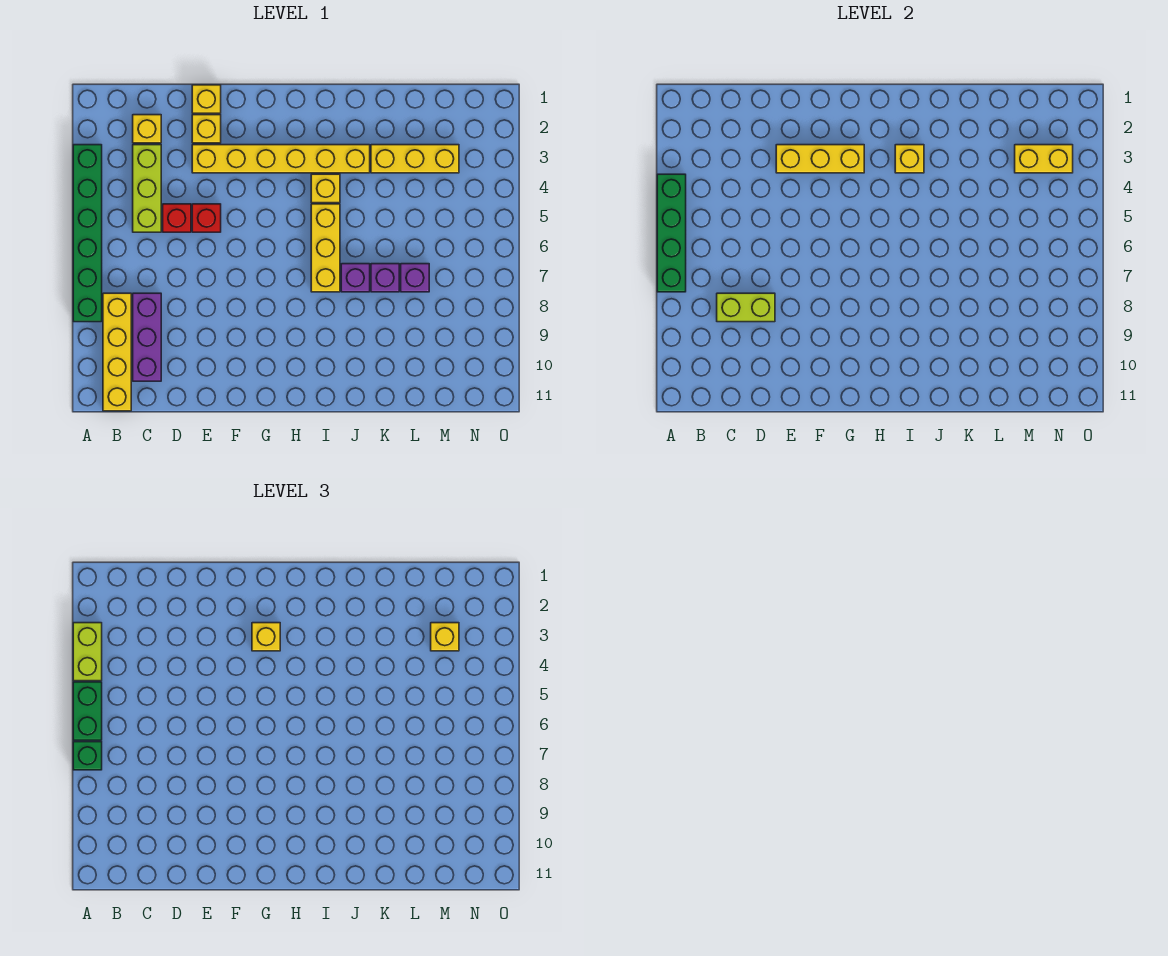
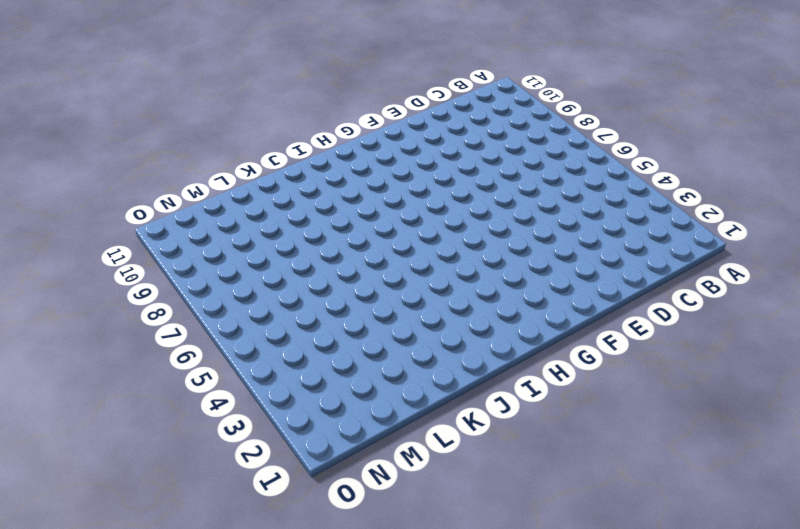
none -> green 1x6 brick [73,145,102,322]
none -> yellow 1x4 brick [103,293,131,411]
none -> yellow 1x1 brick [133,115,161,143]

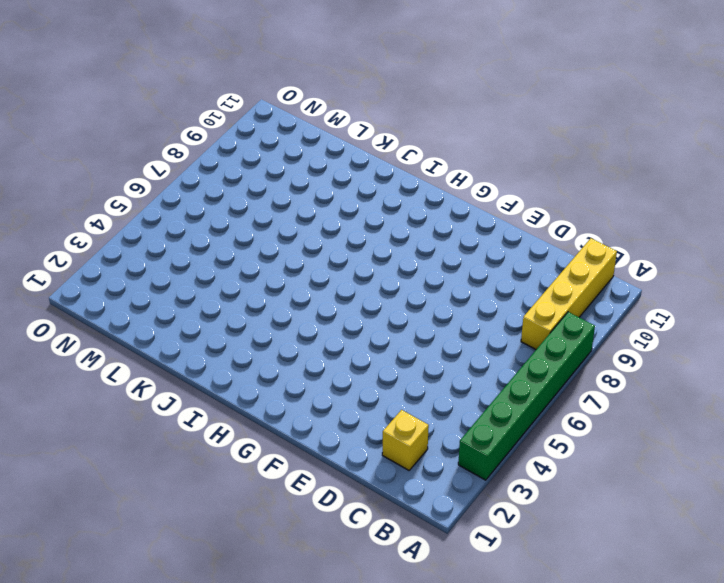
none -> lime 1x3 brick [133,145,161,232]
none -> purple 1x3 brick [133,293,161,381]
none -> red 1x1 brick [163,204,191,232]

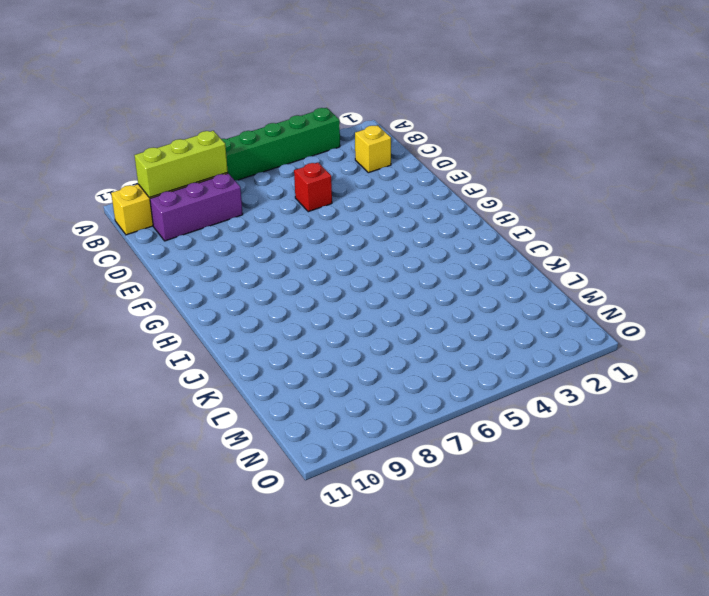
lime 1x3 brick [134,131,228,198] -> lime 1x3 brick moved to [133,145,161,232]
none -> yellow 1x1 brick [192,85,221,113]
none -> yellow 1x1 brick [192,115,221,143]
none -> yellow 1x6 brick [192,145,370,173]

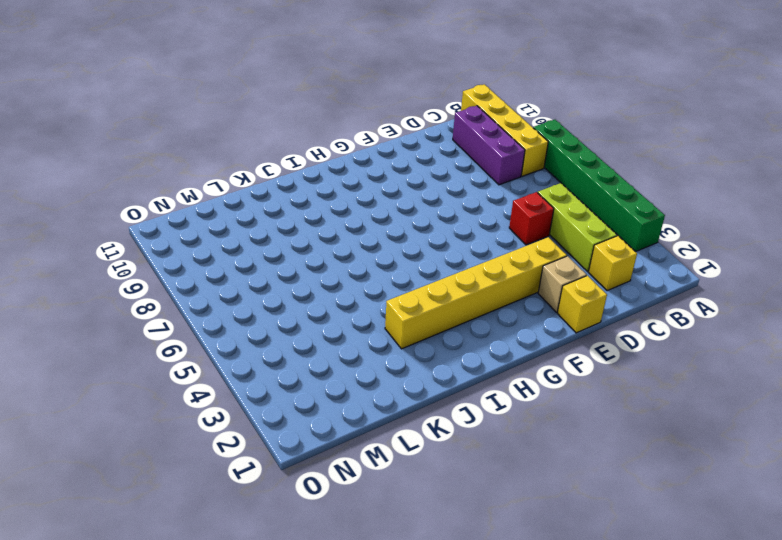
tan 1x1 brick [538,256,586,312] -> yellow 1x1 brick [192,115,221,143]
none -> red 1x1 brick [192,204,221,232]
none -> yellow 1x1 brick [311,174,340,203]
none -> yellow 1x3 brick [311,204,340,292]

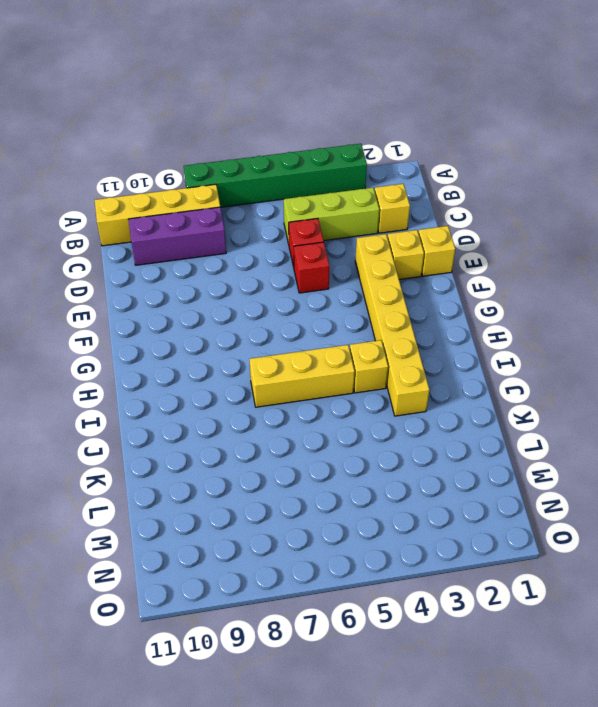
none -> purple 1x1 brick [341,264,370,292]
none -> yellow 1x3 brick [371,145,459,173]
none -> purple 1x1 brick [371,264,399,292]

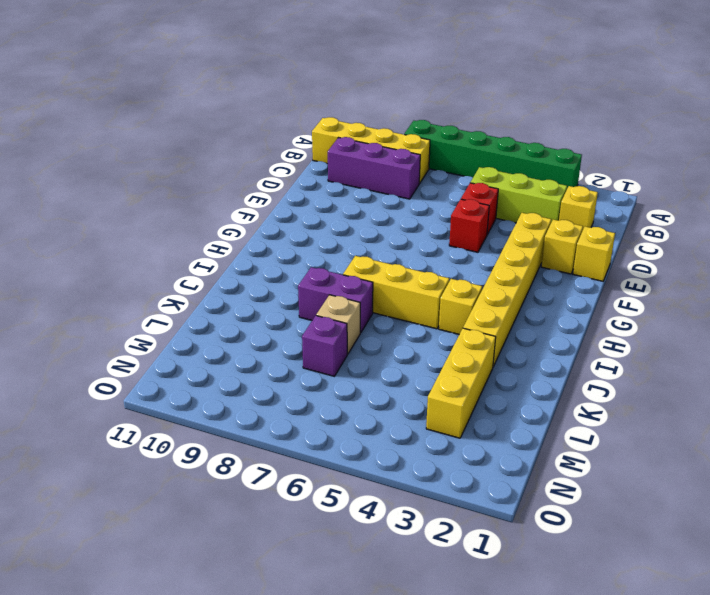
purple 1x2 brick [298,267,373,333] -> purple 1x1 brick [341,264,370,292]
tan 1x1 brick [316,295,360,354] -> purple 1x1 brick [371,264,399,292]
none -> green 1x4 brick [657,174,686,292]
none -> lime 1x2 brick [717,293,775,322]
none -> yellow 1x3 brick [776,145,864,173]

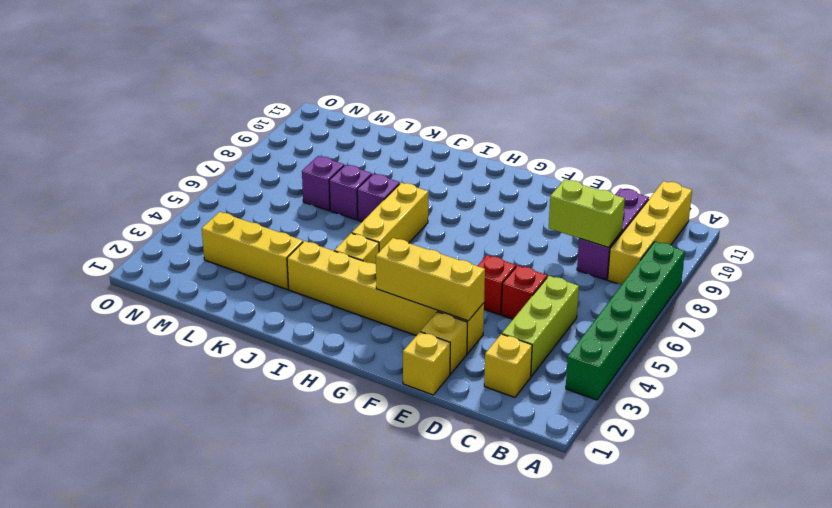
none -> green 1x4 brick [657,174,686,292]
none -> yellow 1x1 brick [895,145,924,173]
none -> yellow 1x2 brick [1015,145,1073,173]

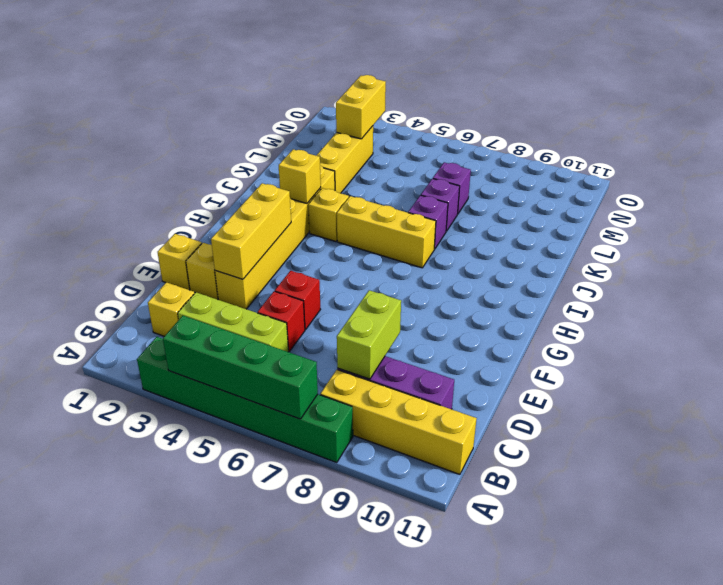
none -> lime 1x2 brick [73,623,102,681]
none -> green 1x2 brick [73,682,102,740]
none -> green 1x1 brick [73,742,102,770]

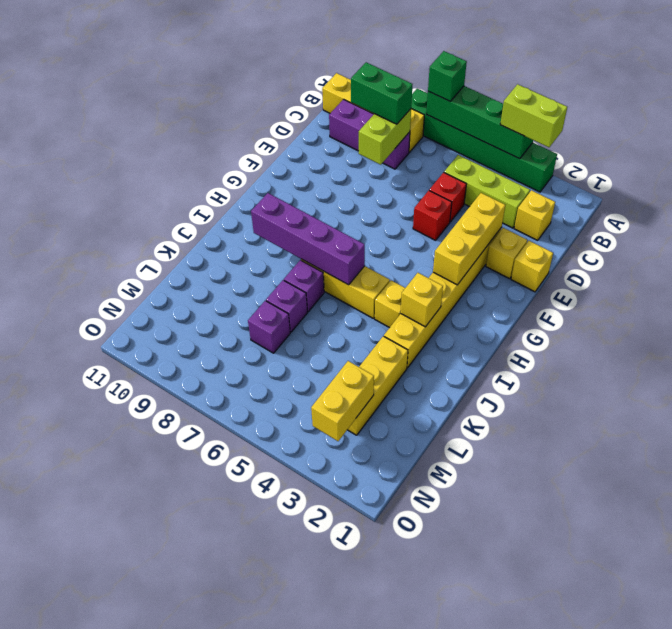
green 1x2 brick [351,62,413,124] -> green 1x2 brick moved to [73,682,102,740]
purple 1x4 brick [251,193,365,285] -> none
none -> yellow 1x1 brick [252,623,280,651]
none -> yellow 1x1 brick [431,623,459,651]

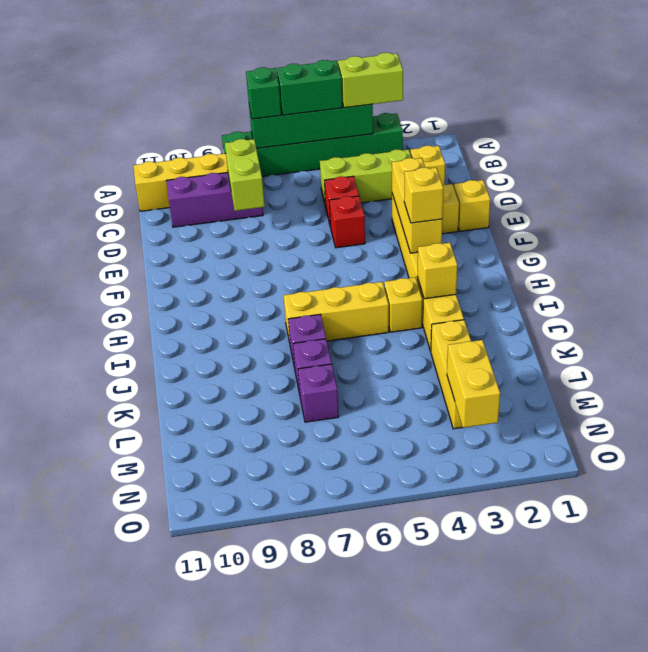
none -> yellow 1x1 brick [431,623,459,651]

